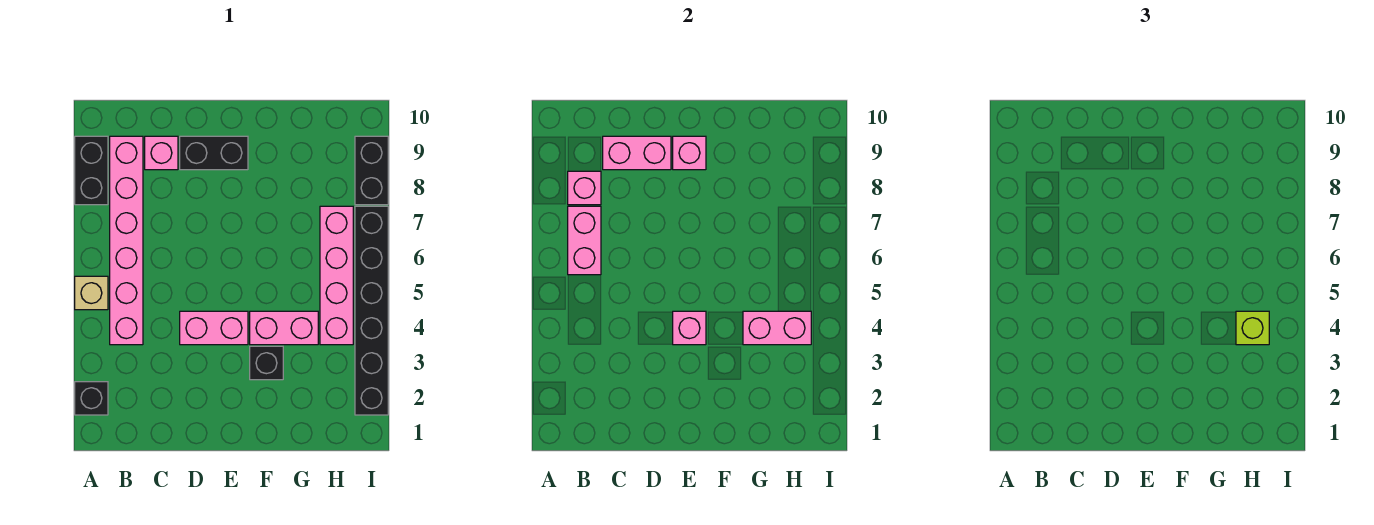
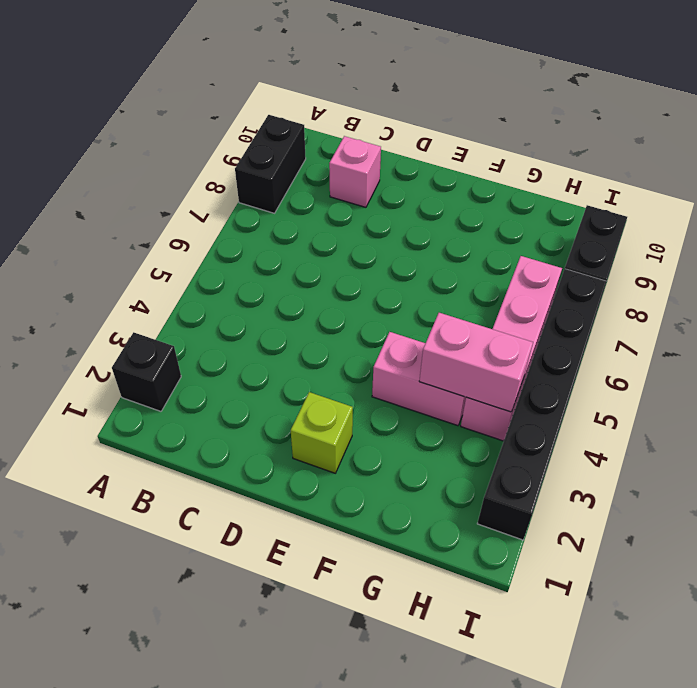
lime 1x1 brick [291,392,353,473] -> lime 1x1 brick moved to [1236,311,1269,345]
none -> tan 1x1 brick [75,276,108,310]
none -> pink 1x6 brick [110,136,143,345]
none -> pink 1x2 brick [180,311,248,345]

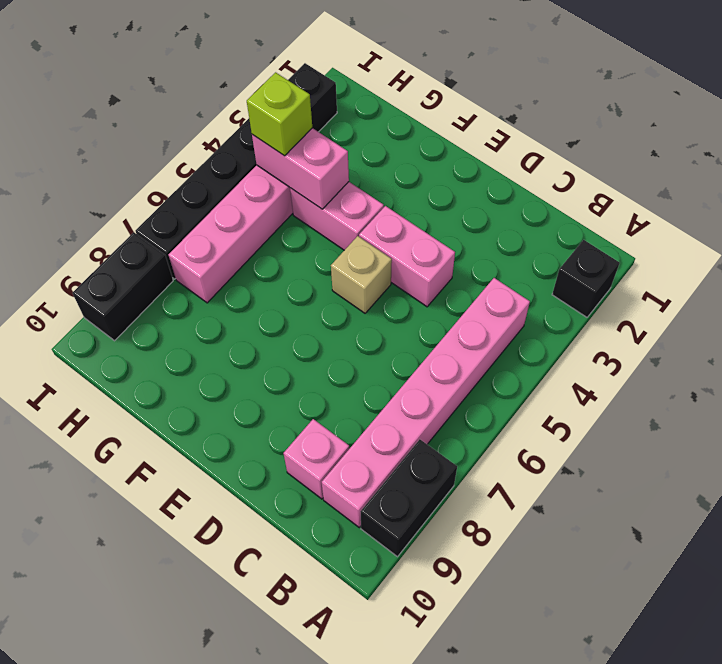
tan 1x1 brick [331,236,392,313] -> tan 1x1 brick moved to [75,276,108,310]
none -> black 1x2 brick [180,136,248,170]
none -> black 1x1 brick [250,346,283,380]
none -> pink 1x2 brick [568,206,601,275]

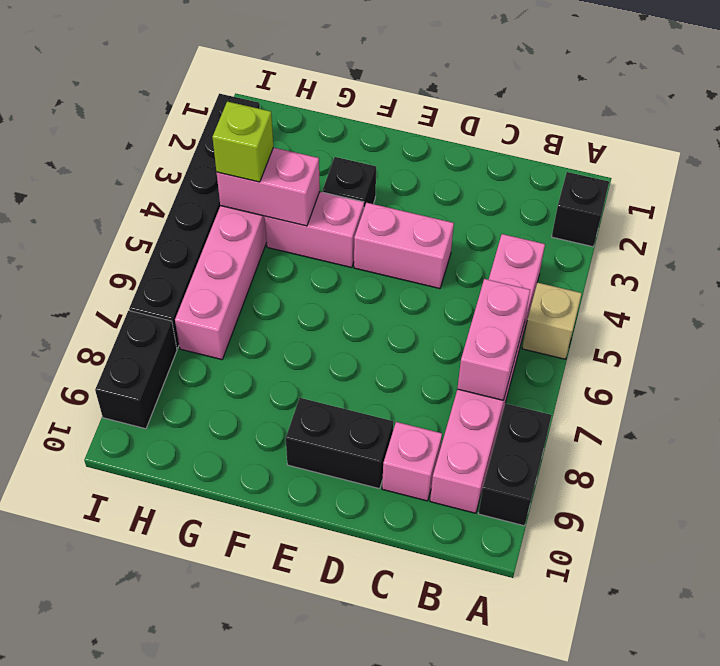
none -> pink 1x1 brick [568,171,601,205]
none -> pink 1x2 brick [603,136,671,170]
none -> pink 1x1 brick [673,311,706,345]

